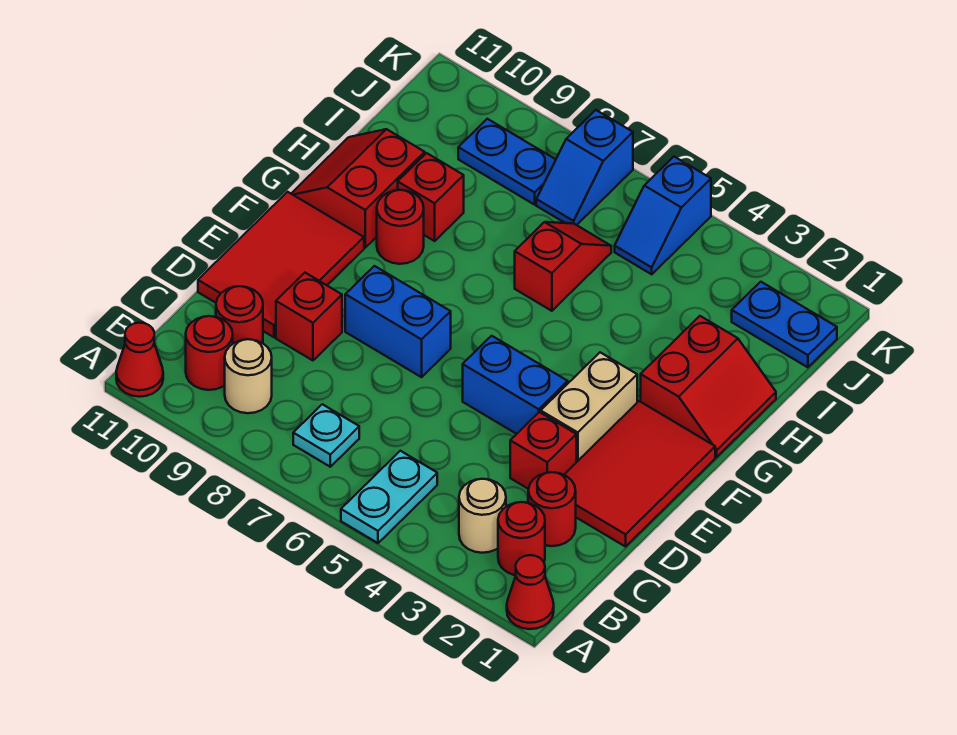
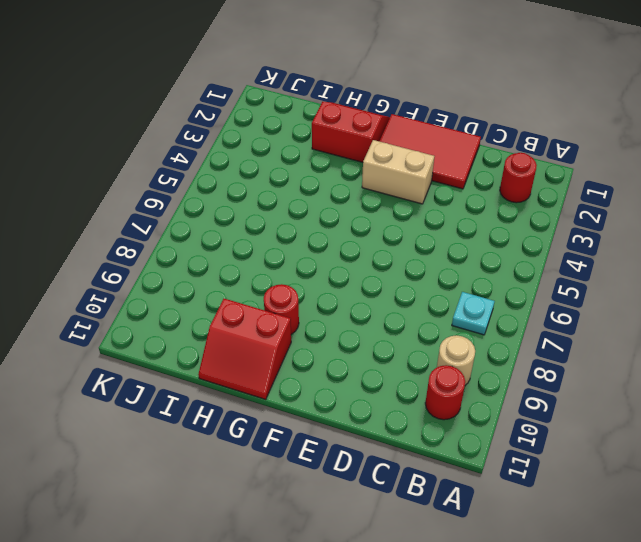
none -> red 1x1 cone [507,555,554,629]
none -> cyan 1x2 plate [341,451,437,543]
none -> red 1x1 cone [116,323,163,397]

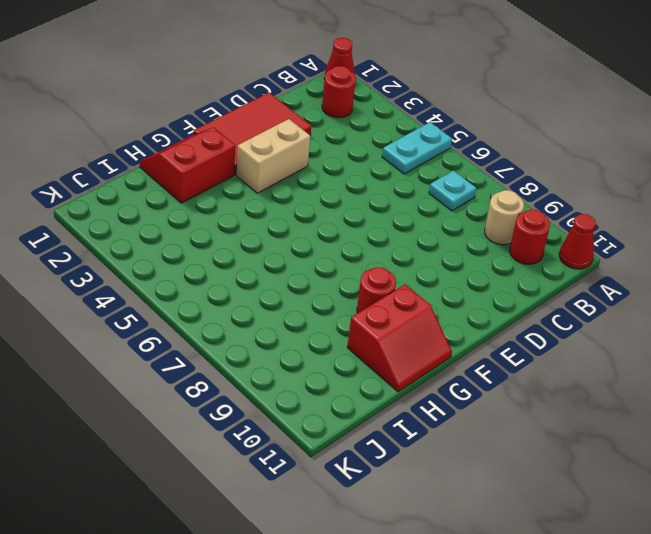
none -> tan 1x1 round brick [459,479,506,553]
none -> red 1x1 round brick [528,472,576,546]
none -> red 1x1 round brick [216,286,263,344]

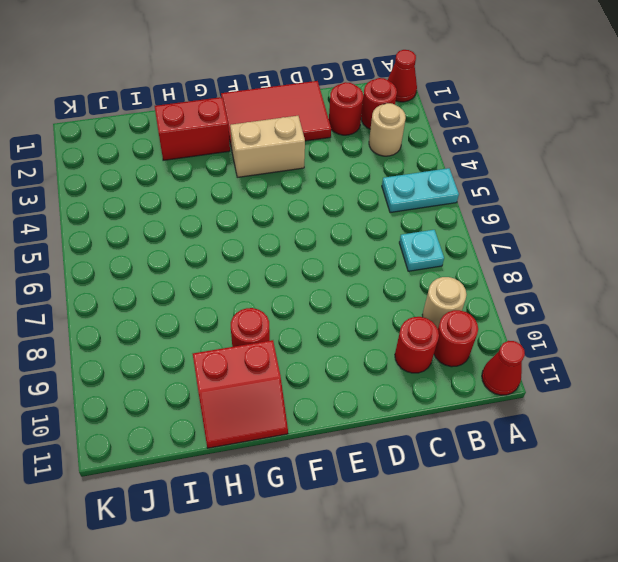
none -> red 1x1 brick [510,412,576,489]
none -> red 1x1 brick [276,273,342,360]
none -> red 2x3 tile [198,192,364,337]

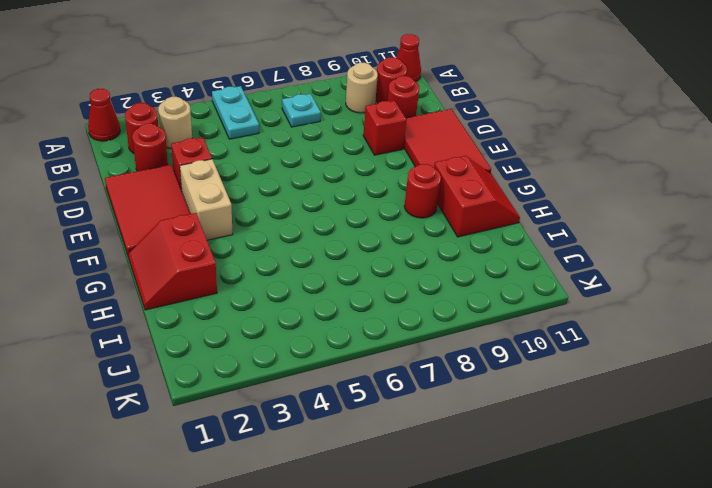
none -> blue 1x2 brick [463,336,568,434]
none -> blue 1x2 brick [345,266,451,377]
none -> red 1x2 slope [515,222,611,311]

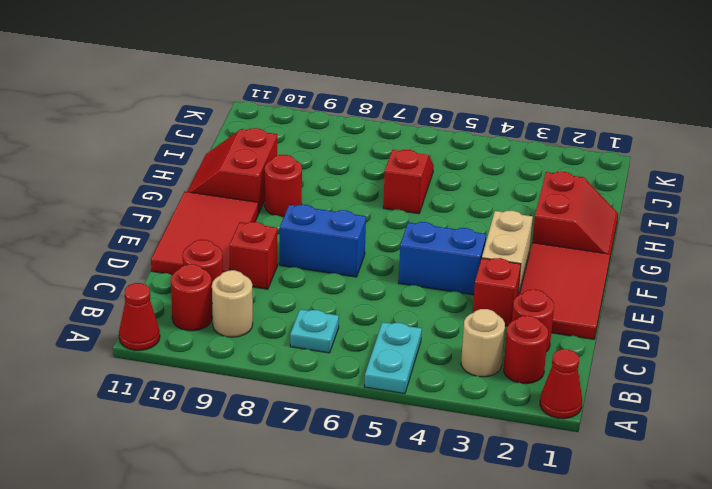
none -> red 1x1 brick [398,153,464,241]
none -> blue 1x2 plate [732,282,837,367]
none -> blue 1x2 slope [615,157,711,274]

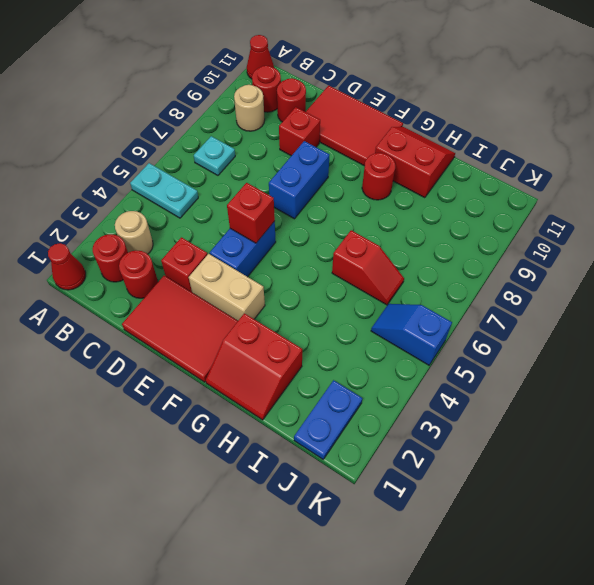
red 1x1 brick [227,183,275,243] -> red 1x1 brick moved to [398,153,464,241]
none -> blue 1x2 slope [536,110,633,225]
none -> blue 1x2 plate [458,119,556,205]

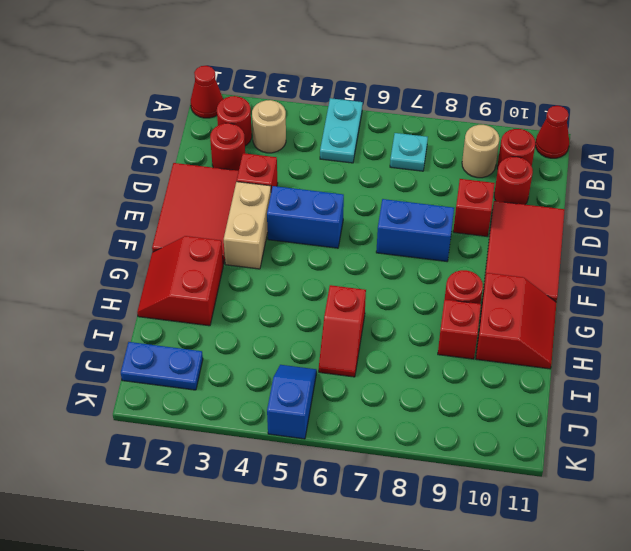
none -> blue 1x2 slope [536,110,633,225]
none -> blue 1x2 plate [458,119,556,205]

